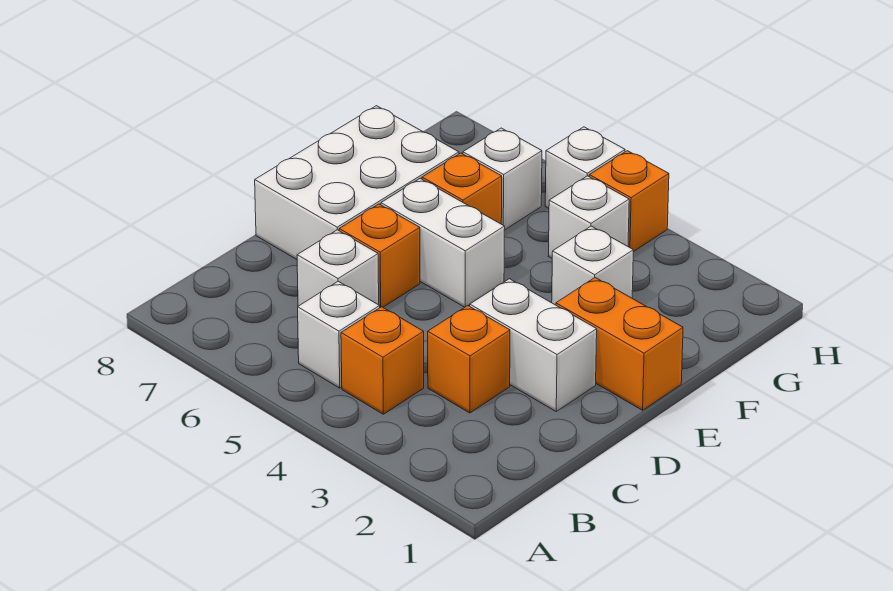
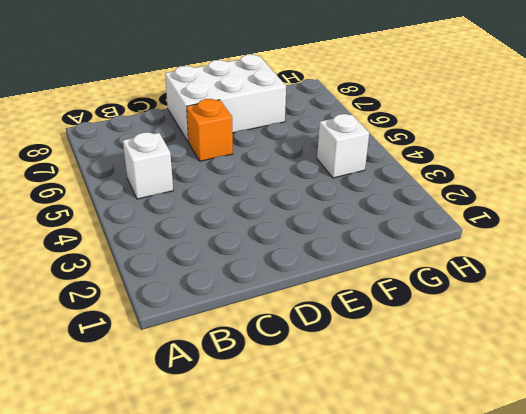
none -> orange 1x1 brick [341,307,424,414]
none -> orange 1x1 brick [428,306,510,413]
none -> white 1x1 brick [297,230,379,306]

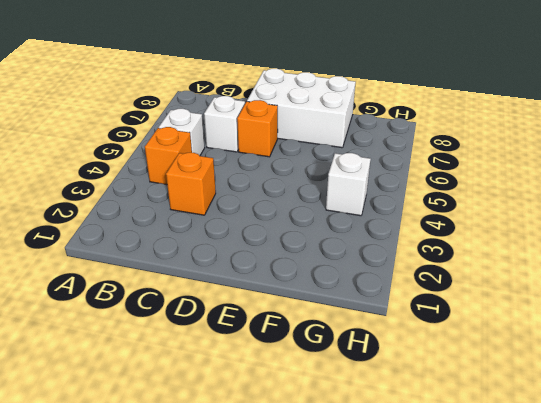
none -> white 1x2 brick [470,279,597,411]
none -> orange 1x2 brick [556,278,683,410]
none -> white 1x2 brick [381,178,505,307]

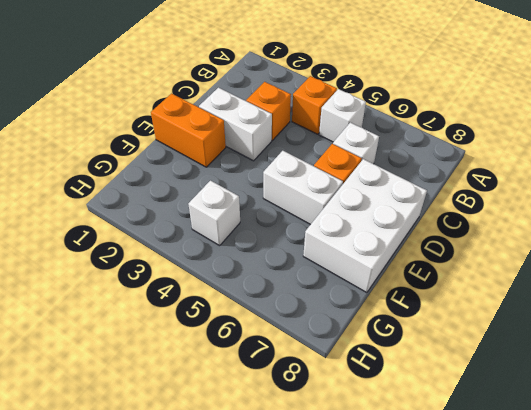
none -> white 1x1 brick [552,226,633,305]
none -> orange 1x1 brick [422,153,502,224]
none -> white 1x1 brick [463,128,542,230]

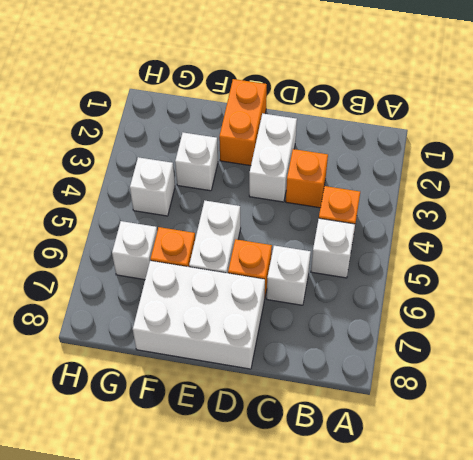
none -> orange 1x1 brick [589,151,669,252]
none -> white 1x1 brick [545,127,625,208]

